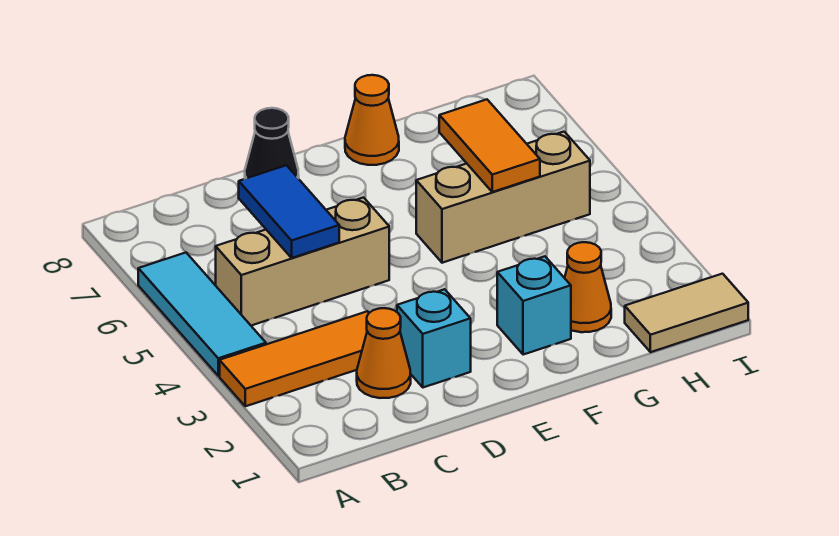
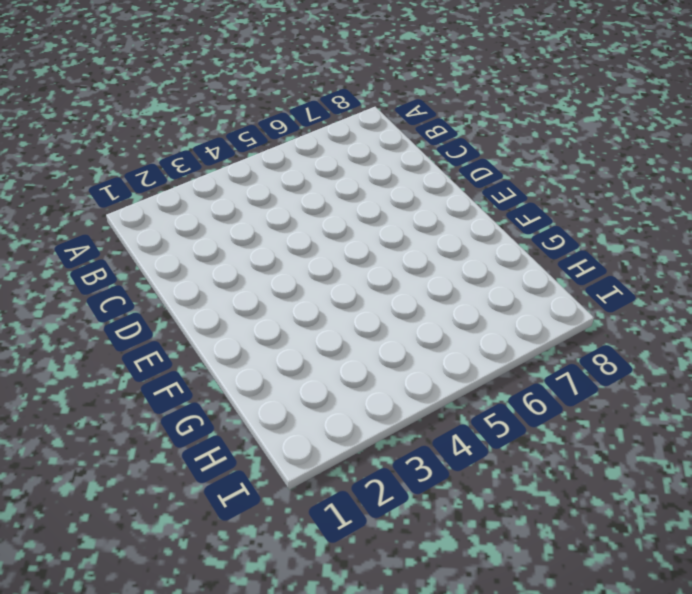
none -> orange 1x3 tile [220,311,369,406]
none -> cyan 1x3 tile [138,253,266,376]
none -> tan 1x3 brick [216,198,389,326]

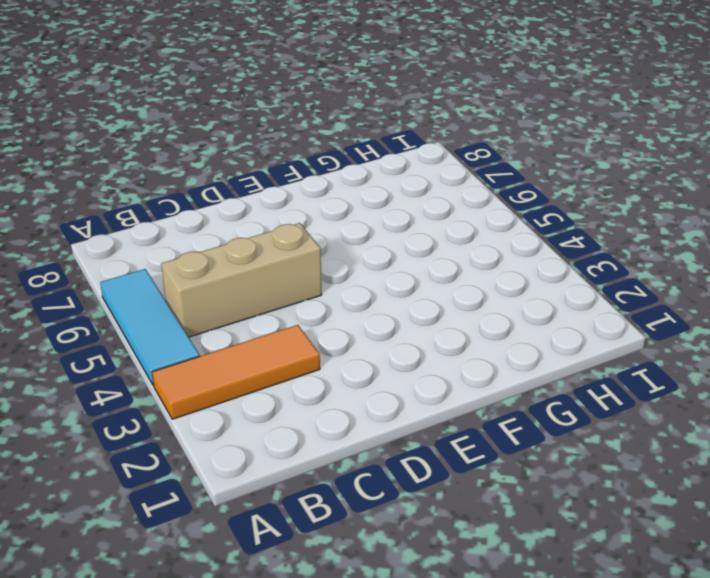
none -> orange 1x1 cone [357,308,411,398]
none -> cyan 1x1 brick [397,289,471,387]
none -> black 1x1 cone [245,108,299,179]

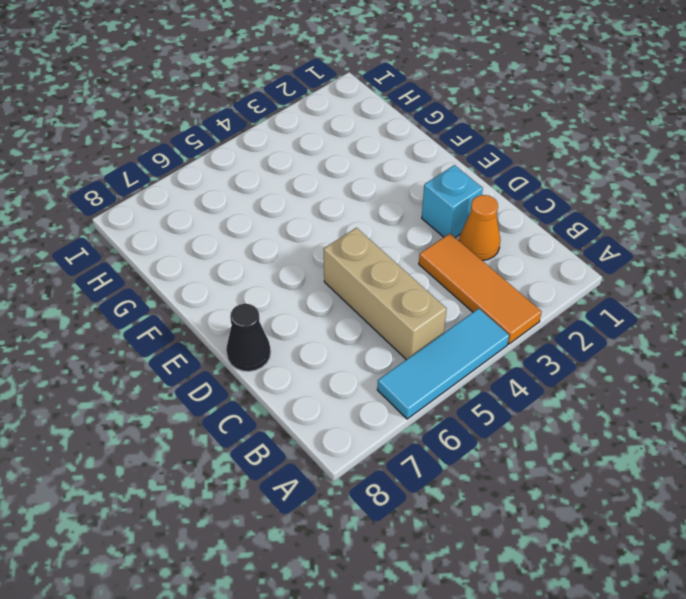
none -> cyan 1x1 brick [497,256,571,355]
none -> tan 1x3 brick [416,132,590,263]
none -> orange 1x1 cone [345,75,399,165]

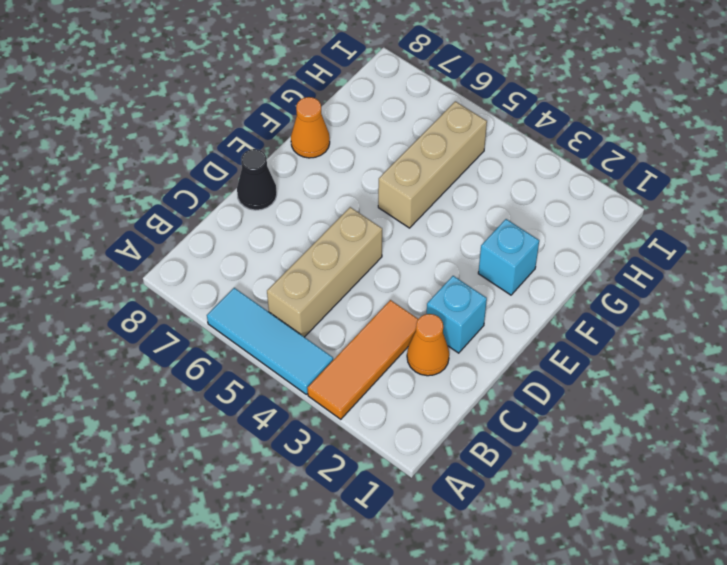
none -> orange 1x1 cone [565,242,611,332]
none -> tan 1x2 tile [625,274,748,352]
none -> blue 1x2 tile [239,165,339,258]

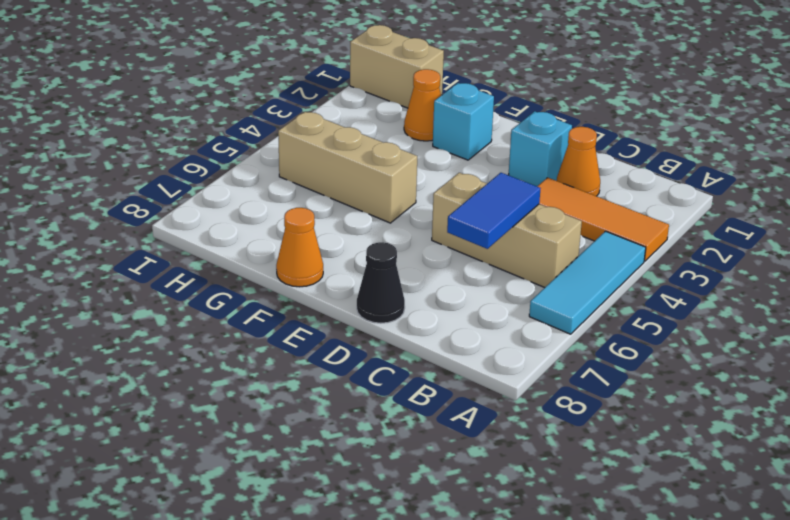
tan 1x2 brick [350,25,444,108] -> tan 1x2 tile [625,274,748,352]
none -> orange 1x2 tile [439,99,540,192]

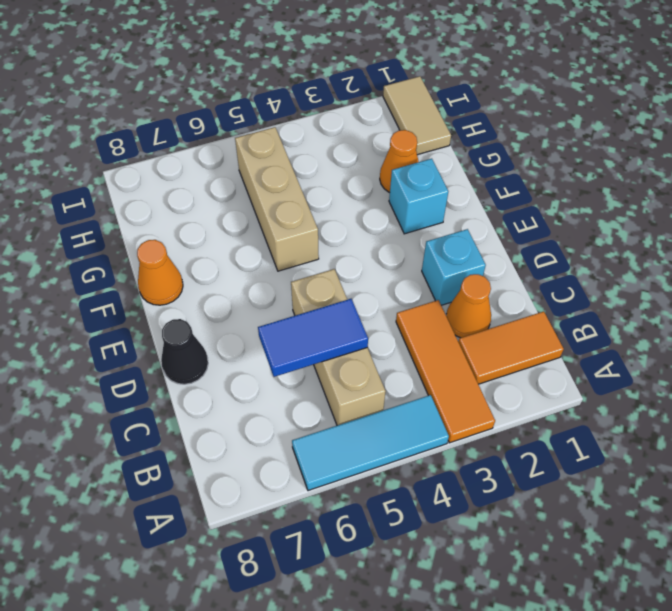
orange 1x2 tile [458,311,564,384] -> orange 1x2 tile moved to [439,99,540,192]

